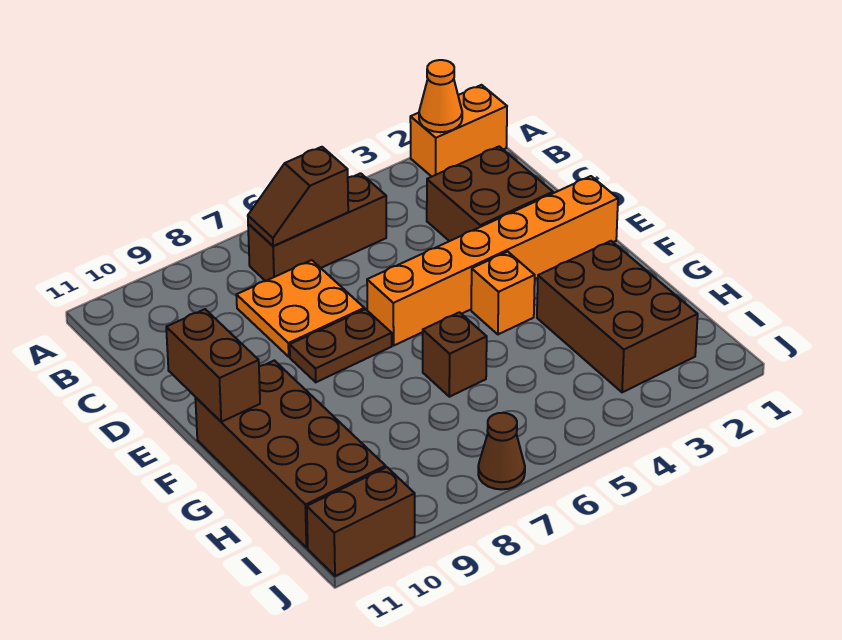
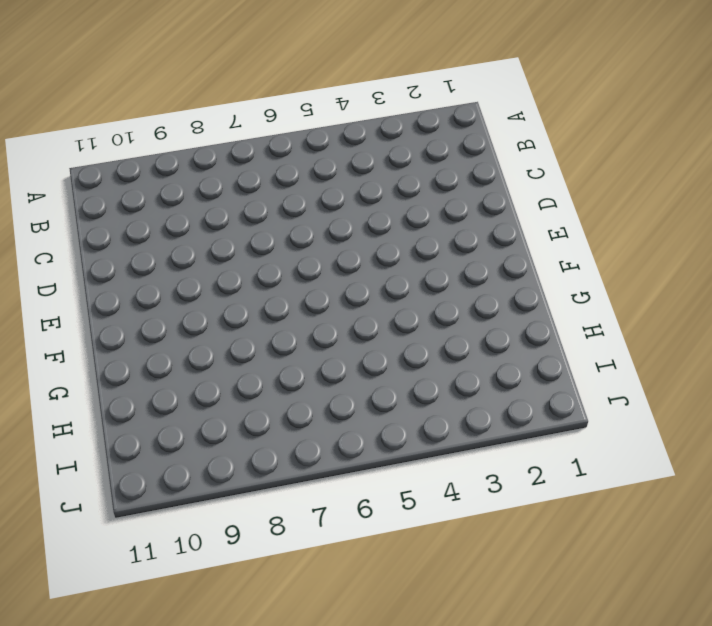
none -> orange 1x2 brick [410,85,507,177]
none -> brown 1x3 brick [248,173,386,281]
none -> brown 2x2 brick [427,147,553,241]

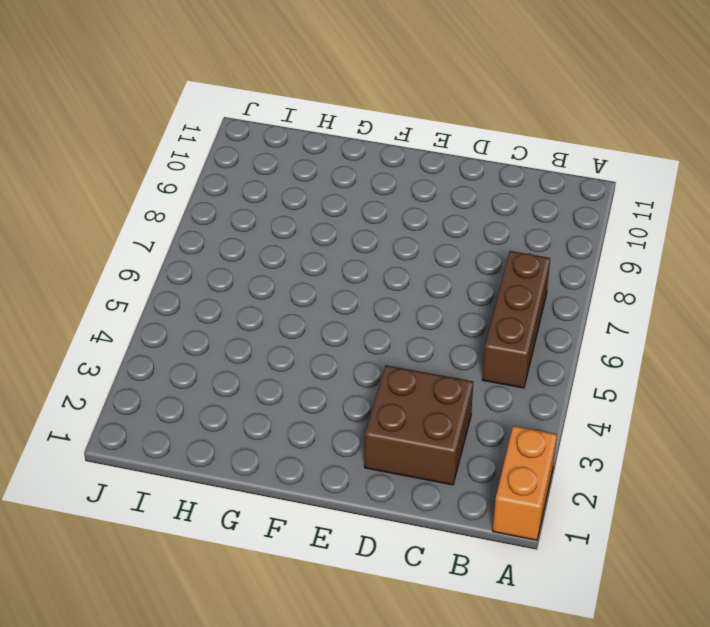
none -> orange 2x2 plate [236,260,364,357]
none -> orange 1x6 brick [367,176,618,345]
none -> brown 1x2 plate [290,309,392,382]

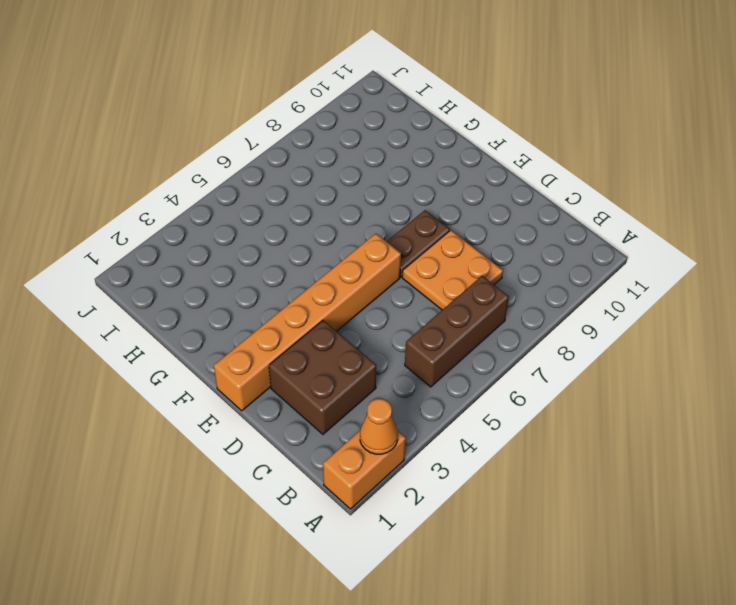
none -> orange 1x1 brick [471,252,535,334]
none -> brown 2x4 brick [195,360,386,548]
none -> brown 2x3 brick [537,241,698,392]

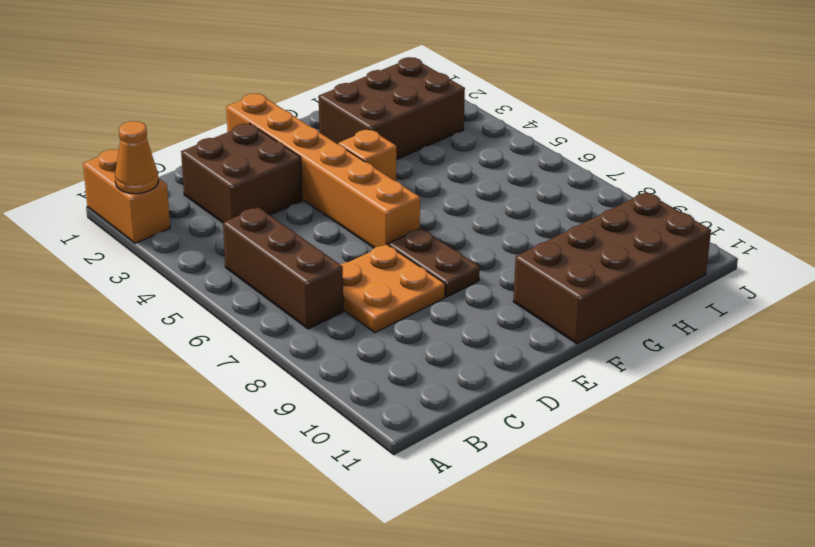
none -> brown 1x1 brick [423,312,487,397]
none -> brown 1x1 cone [478,413,525,489]
none -> brown 1x2 brick [307,467,415,576]

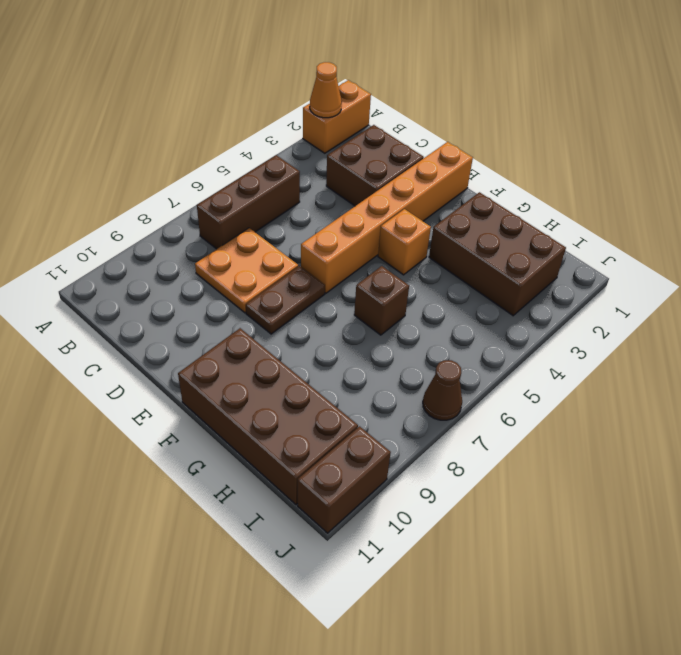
none -> brown 1x2 slope [248,147,348,246]
none -> brown 1x2 brick [166,309,260,422]

